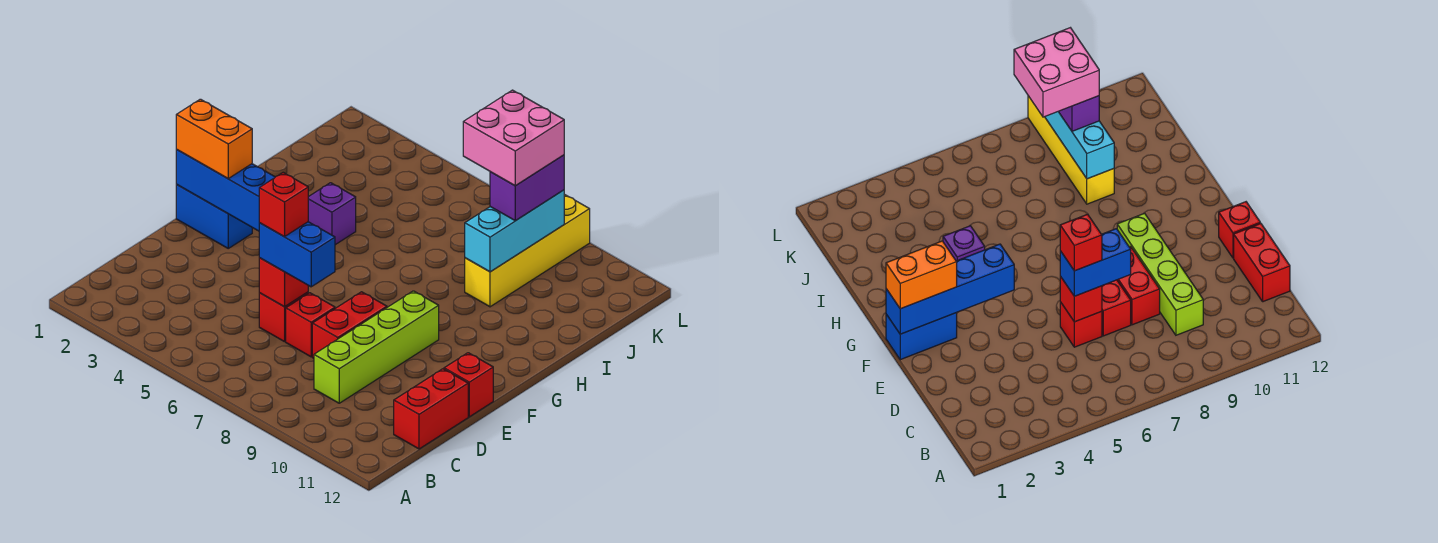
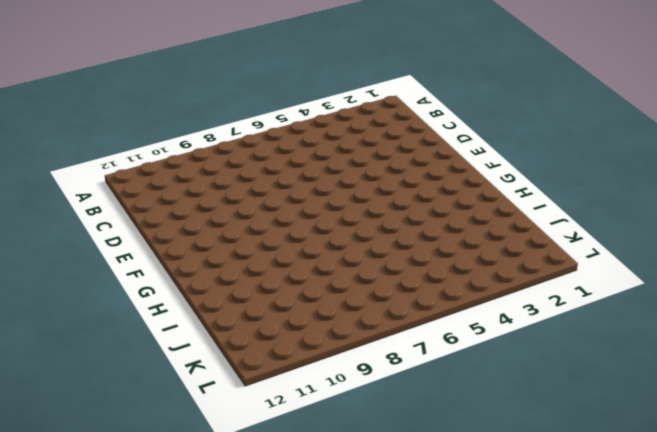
none -> lime 1x4 brick [314,291,439,403]
none -> red 1x2 brick [394,369,468,449]
none -> red 1x1 brick [259,292,308,342]

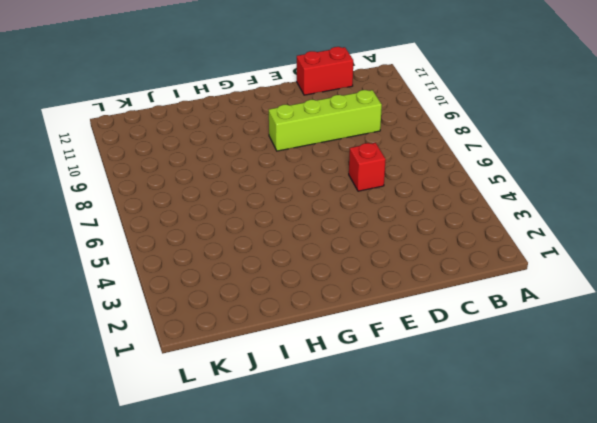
none -> red 1x1 brick [286,293,335,357]
none -> red 1x2 brick [312,292,387,358]
none -> red 1x1 brick [444,353,493,417]

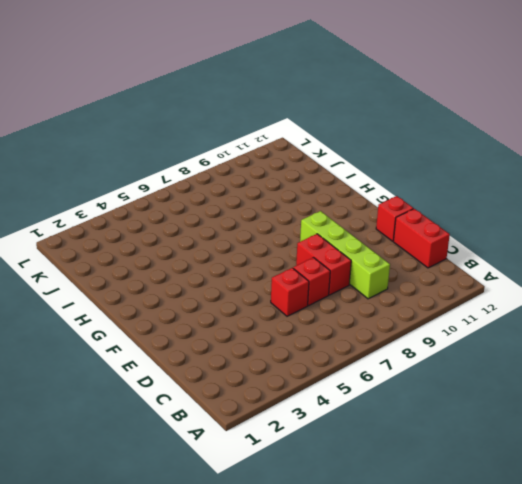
none -> blue 1x2 brick [176,185,252,248]
none -> purple 1x1 brick [308,183,356,245]
none -> yellow 1x4 brick [465,194,590,307]

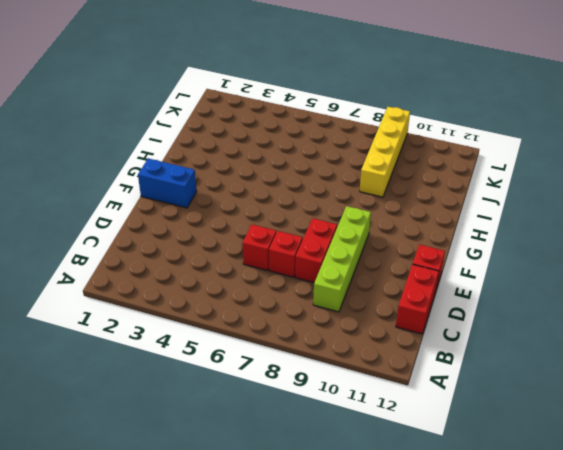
none -> purple 1x1 brick [308,183,356,245]
none -> red 1x1 brick [259,258,308,307]
none -> blue 1x4 brick [176,150,275,231]

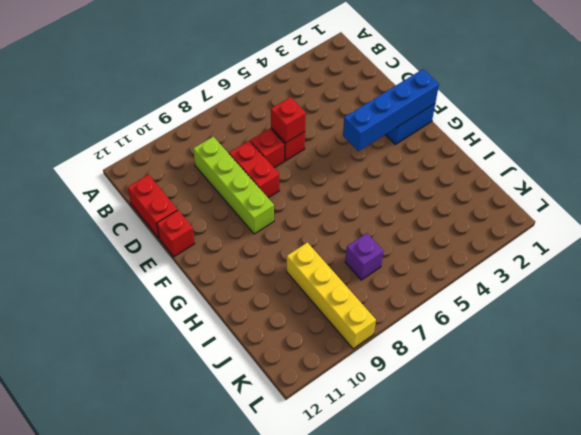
purple 1x1 brick [345,233,383,280] -> purple 1x1 brick moved to [308,183,356,245]
none -> cyan 1x3 brick [465,190,564,272]
none -> blue 1x2 brick [259,222,335,287]
none -> orange 1x2 brick [176,99,252,178]

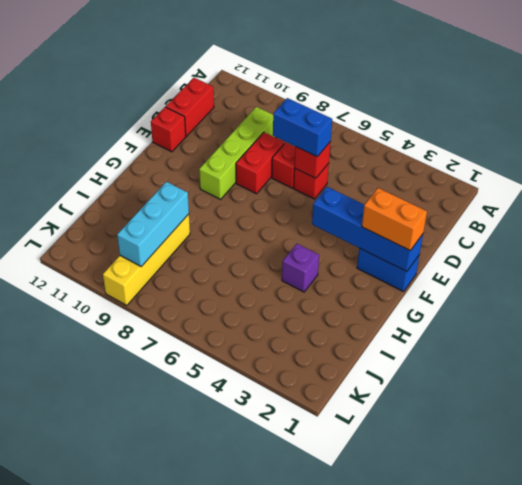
none -> purple 1x2 brick [490,155,564,220]
none -> red 1x1 brick [259,173,308,237]
none -> pink 2x2 brick [463,90,564,186]

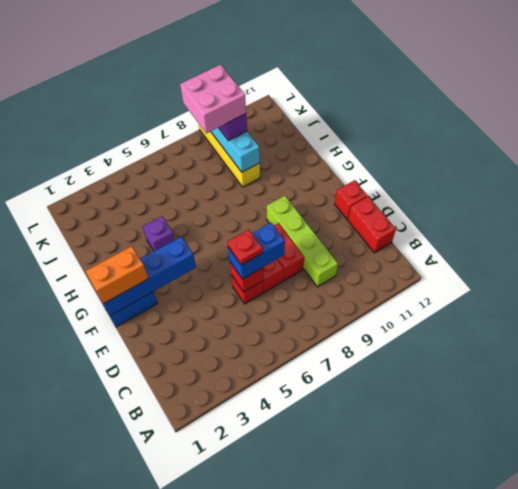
red 1x1 plate [227,230,263,265] -> red 1x1 brick [259,173,308,237]

